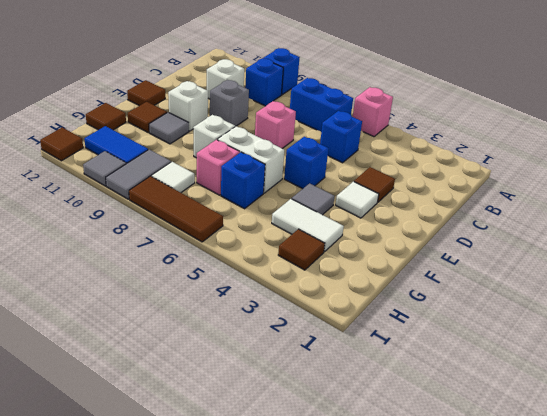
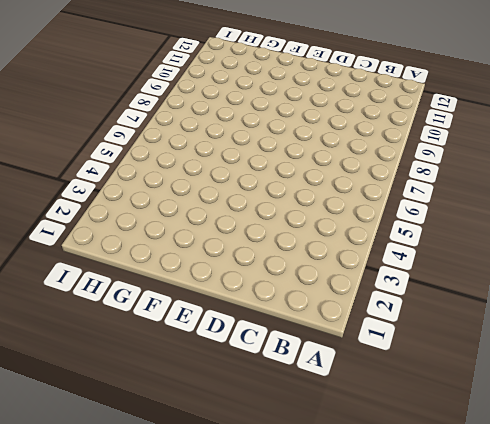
none -> pink 1x1 brick [353,87,393,137]
none -> blue 1x1 brick [263,48,300,95]
none -> blue 1x2 brick [290,78,353,131]

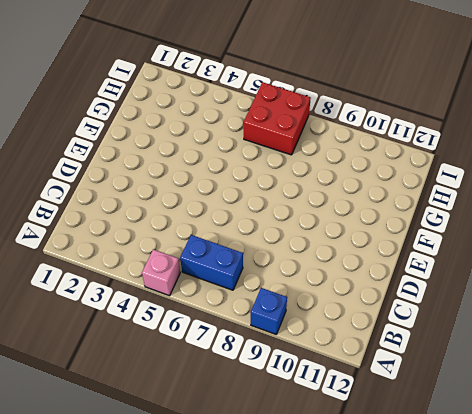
red 2x2 brick [244,82,311,155] -> brown 1x3 tile [129,176,223,242]
none -> blue 1x1 brick [245,58,283,106]
none -> blue 1x1 brick [320,111,362,163]
none -> white 1x1 brick [207,59,244,99]

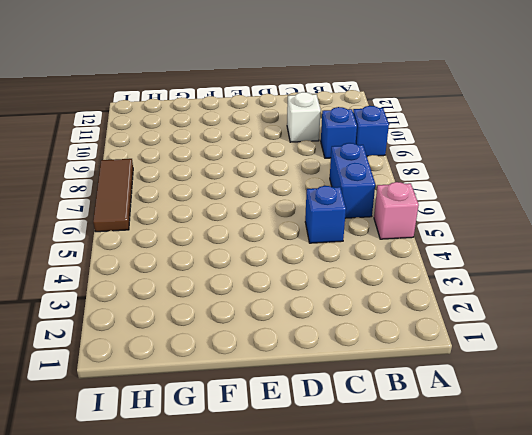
none -> brown 1x1 tile [354,167,395,202]
none -> pink 1x1 brick [255,101,296,149]
none -> grey 1x1 brick [210,80,249,127]

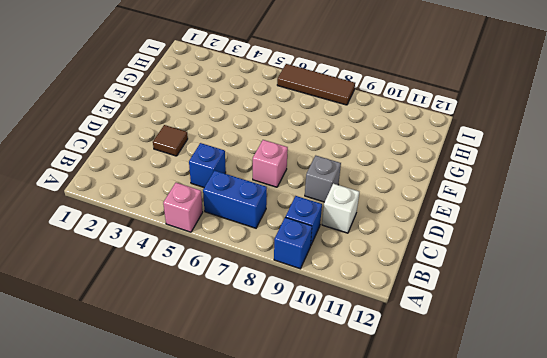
none -> white 1x1 tile [336,181,379,218]
none -> blue 1x1 brick [284,137,328,189]
none -> white 1x1 brick [168,81,208,131]

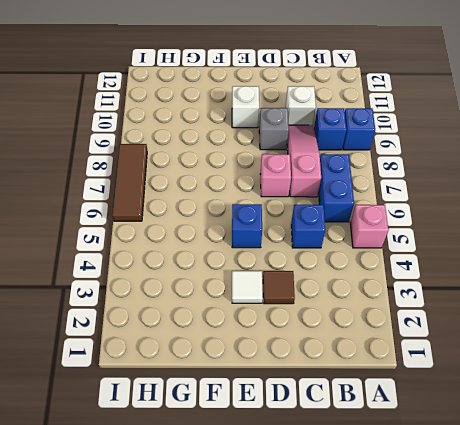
pink 1x3 slope [287,125,321,197] -> none
none -> brown 1x1 tile [127,80,165,106]
none -> grey 1x1 tile [292,183,334,215]
none -> white 1x2 brick [217,126,284,193]

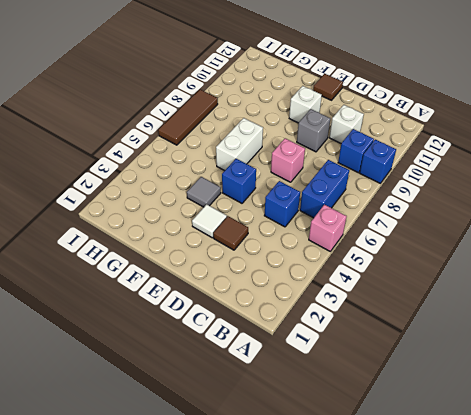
none -> white 1x1 brick [193,115,235,158]
none -> grey 1x1 tile [149,112,189,144]
none -> brown 1x1 tile [128,102,167,132]

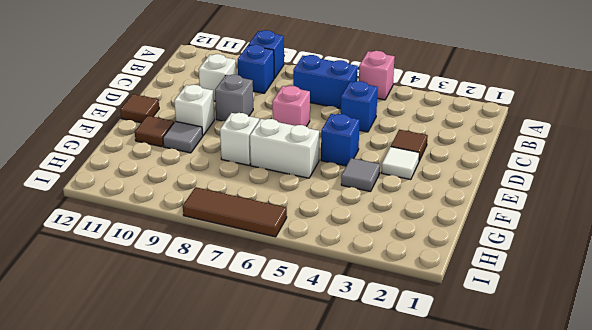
none -> white 1x2 tile [272,199,344,252]
none -> blue 1x1 brick [221,152,265,209]
none -> pink 1x1 brick [197,140,240,195]

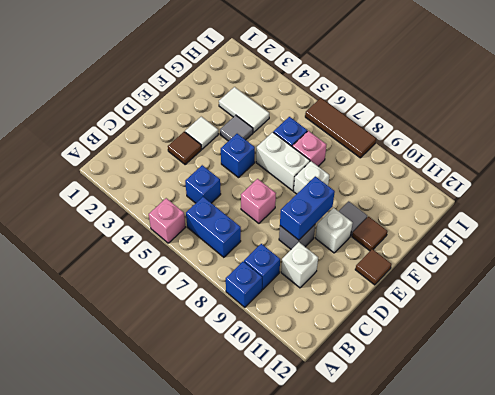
blue 1x2 brick [280,176,335,240] -> none
none -> brown 1x1 tile [86,103,126,130]
none -> brown 1x1 tile [278,229,325,270]
none -> white 1x1 tile [152,162,195,193]

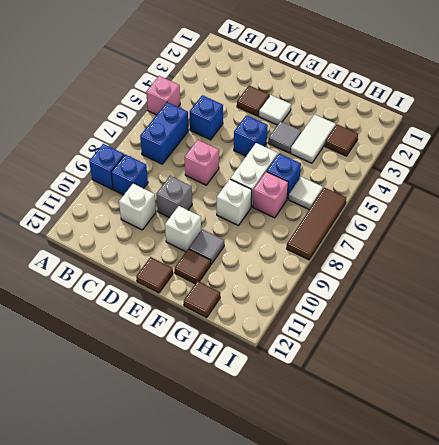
white 1x1 tile [289,177,323,209] -> white 1x1 tile moved to [152,162,195,193]
none -> grey 1x2 tile [106,149,171,199]
none -> blue 1x2 tile [85,126,148,164]
none -> grey 1x1 tile [83,151,126,186]

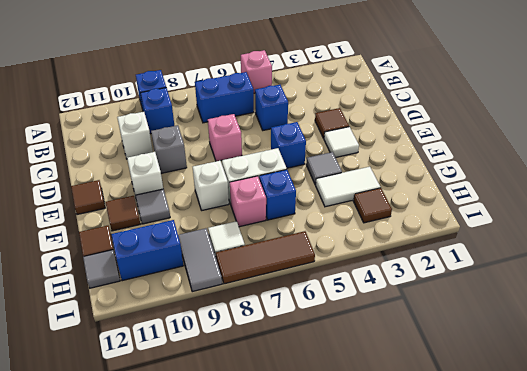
blue 1x2 brick [111,220,183,281] -> blue 1x2 tile [85,126,148,164]
grey 1x1 tile [83,250,120,288] -> grey 1x1 tile moved to [83,151,126,186]
none -> brown 1x1 tile [40,127,83,161]

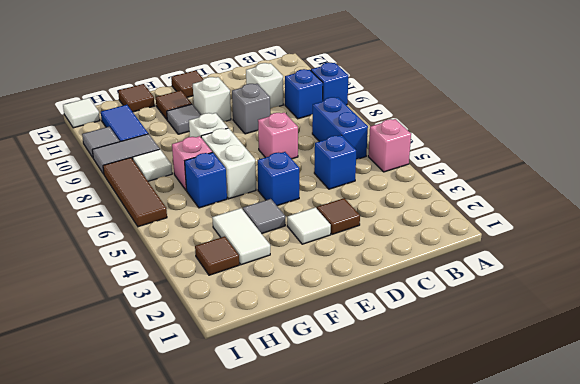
white 1x1 tile [63,98,100,128] -> brown 1x1 tile [40,127,83,161]

